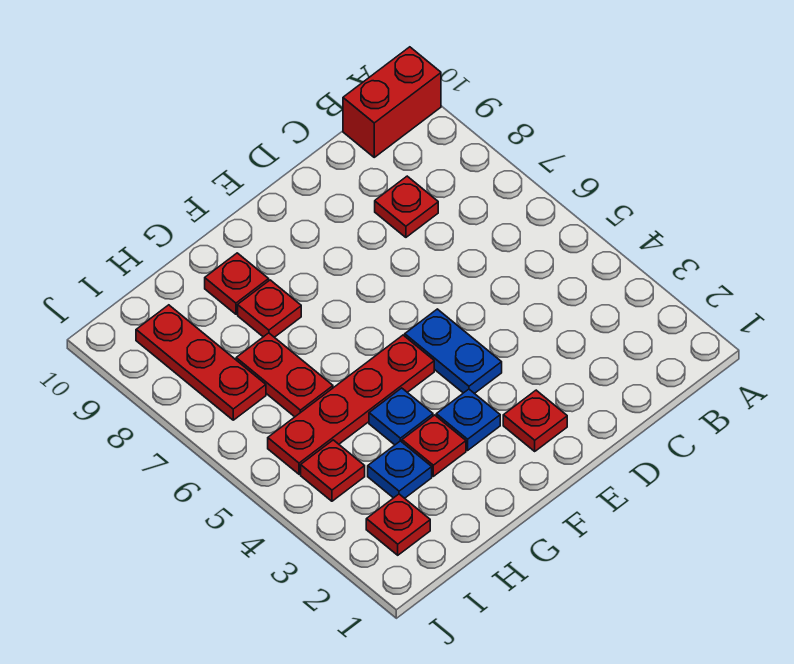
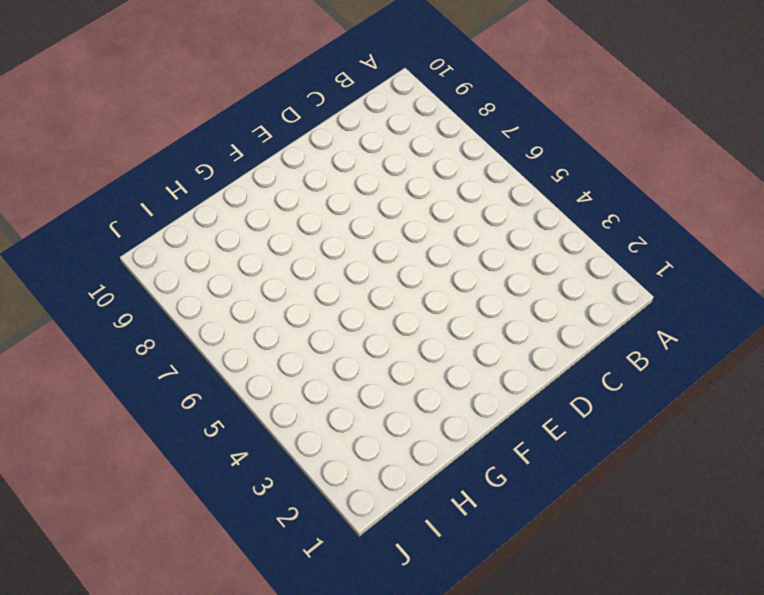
none -> red 1x2 brick [343,47,441,157]
none -> red 1x1 plate [375,176,438,237]
none -> red 1x1 plate [503,390,567,451]

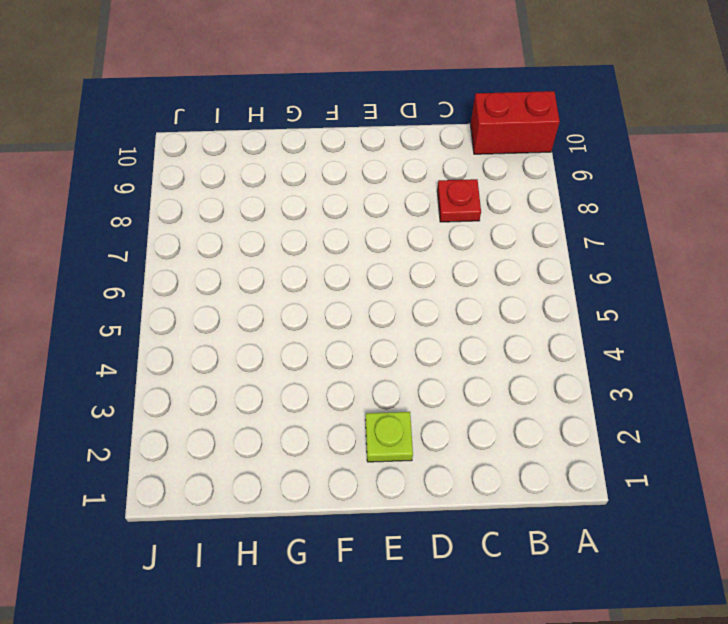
lime 1x1 plate [366,412,413,462] -> red 1x1 plate [503,390,567,451]
none -> blue 1x2 plate [405,309,502,394]
none -> blue 1x1 plate [436,389,500,450]
none -> red 1x4 plate [268,335,434,474]

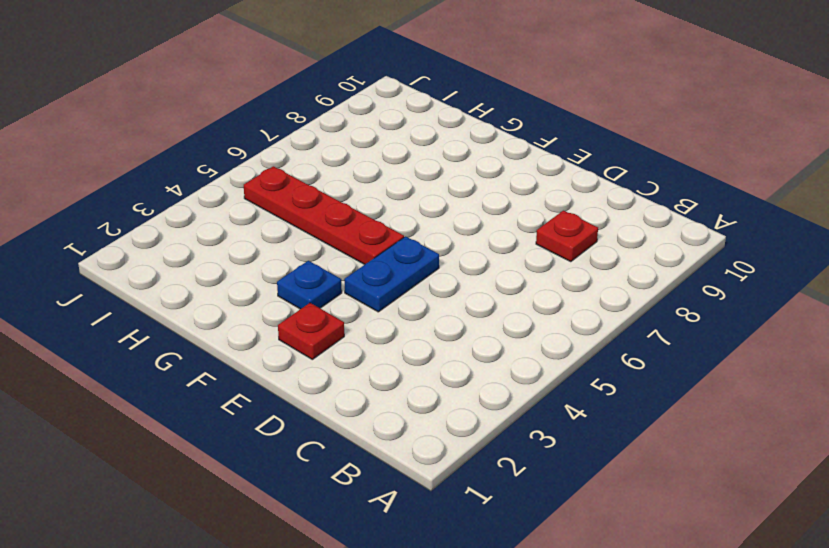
none -> red 1x2 brick [343,47,441,157]
none -> red 1x1 plate [402,415,466,476]
none -> blue 1x1 plate [369,388,433,445]

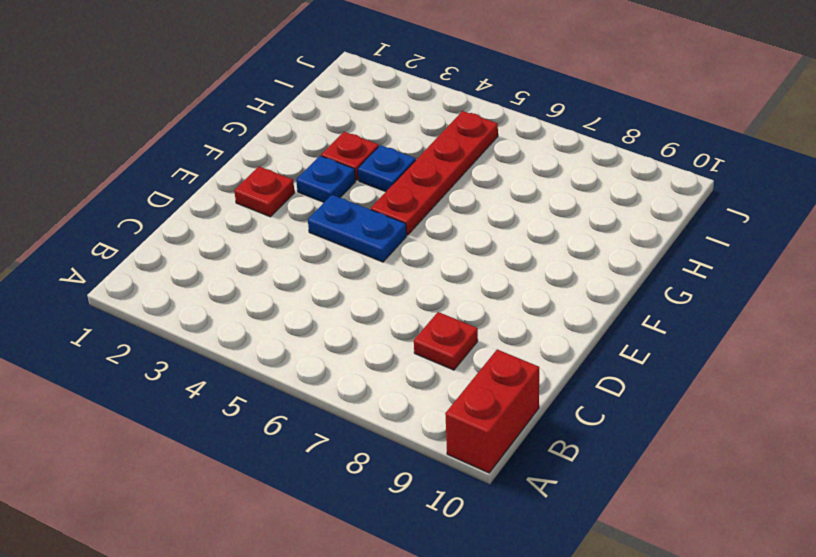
none -> red 1x1 plate [238,280,301,337]
none -> red 1x1 plate [205,253,269,314]
none -> blue 1x1 plate [368,441,432,498]

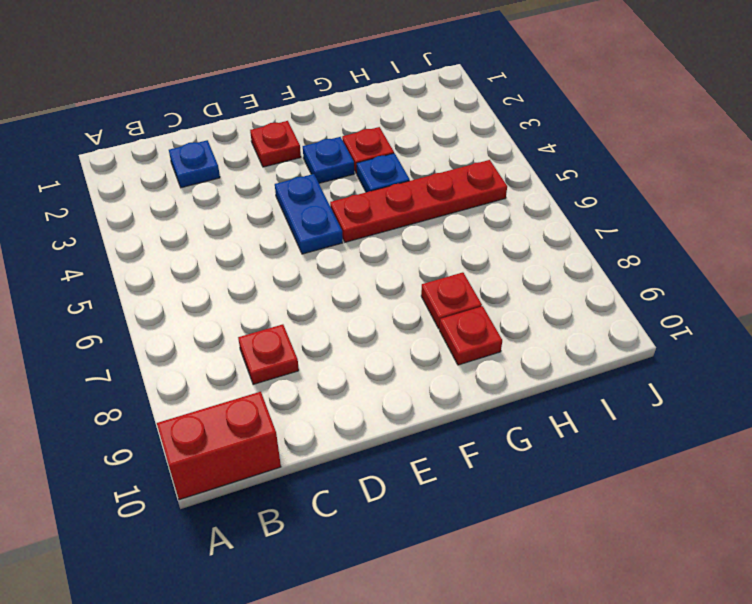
blue 1x1 plate [169,140,220,188] -> blue 1x1 plate moved to [368,441,432,498]
none -> red 1x2 plate [236,333,333,417]
none -> red 1x1 plate [366,494,430,555]
none -> red 1x1 plate [301,440,365,501]

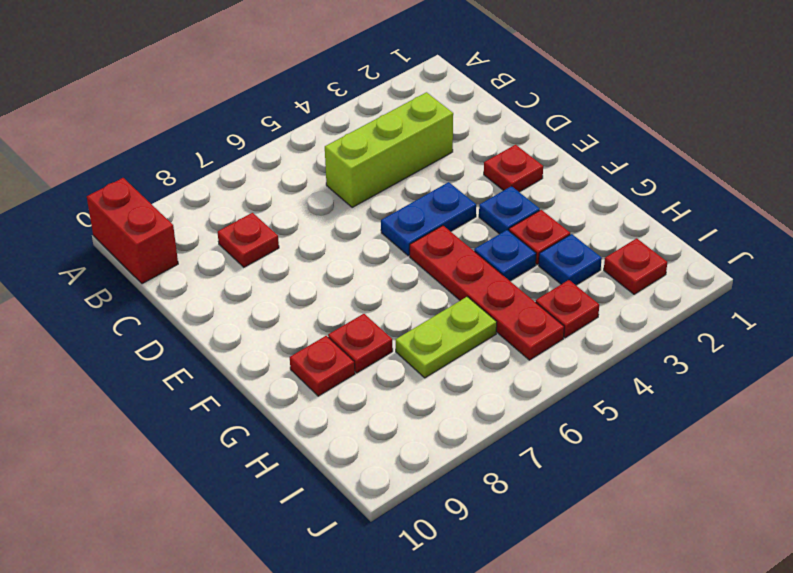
lime 1x3 brick [325,92,453,207] -> none
lime 1x2 plate [396,297,497,378] -> red 1x2 plate [236,333,333,417]
none -> red 1x3 plate [136,305,266,420]

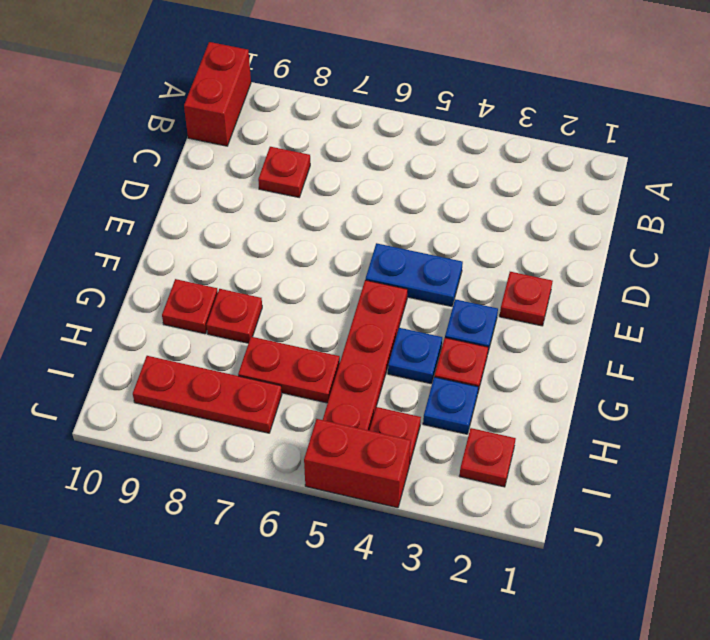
red 1x2 brick [304,419,411,508] -> none

